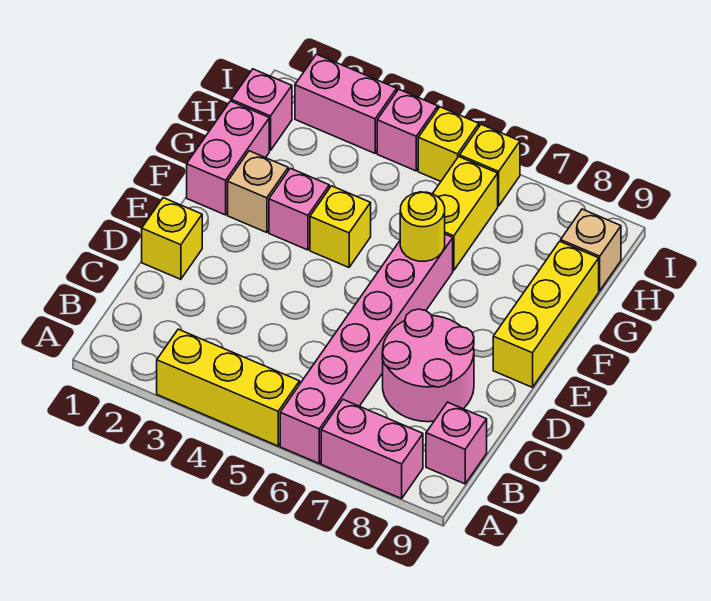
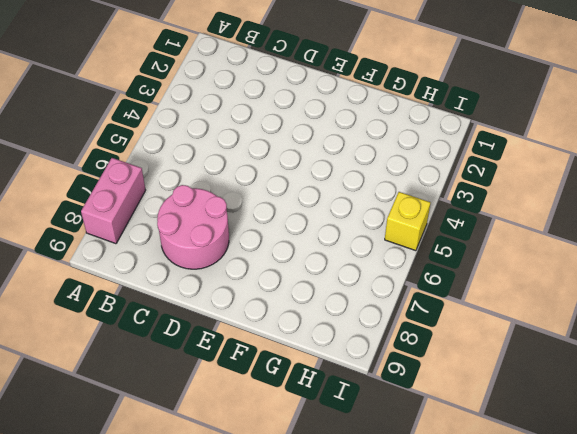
none -> yellow 1x3 brick [157,329,300,446]
none -> pink 1x6 brick [280,234,453,463]
none -> pink 1x1 brick [426,402,487,484]

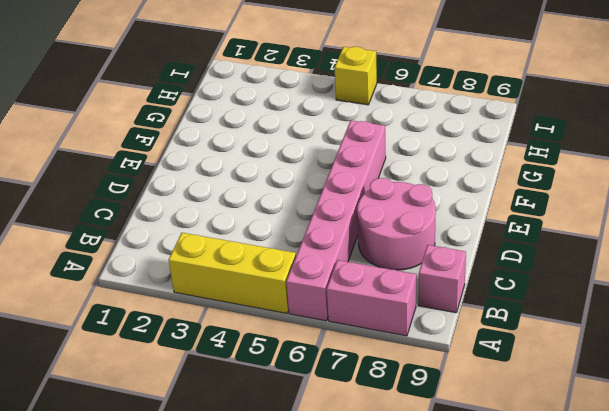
none -> yellow 1x1 brick [142,198,202,279]
none -> yellow 1x3 brick [493,241,599,387]
none -> pink 1x2 brick [187,101,269,215]

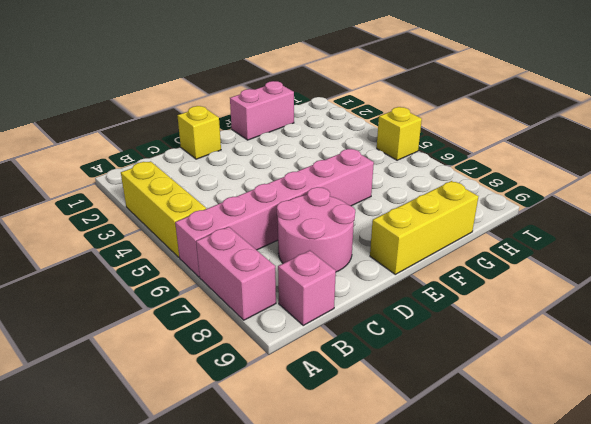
none -> tan 1x1 brick [228,151,288,233]
none -> pink 1x1 brick [269,168,329,250]
none -> yellow 1x1 brick [310,186,371,267]

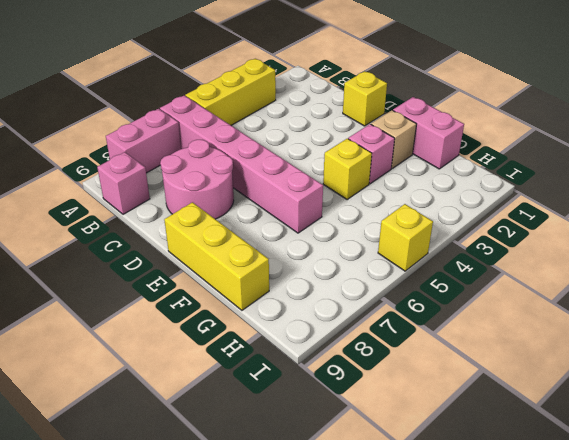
none -> yellow 1x2 brick [433,157,498,270]
none -> pink 1x1 brick [231,69,292,151]
none -> tan 1x1 brick [561,209,621,291]

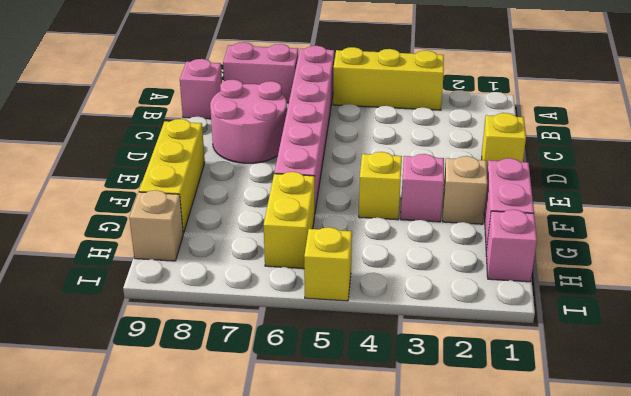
none -> pink 1x2 brick [295,54,397,153]
none -> pink 1x1 brick [377,89,438,171]
none -> yellow 1x1 brick [460,124,520,206]

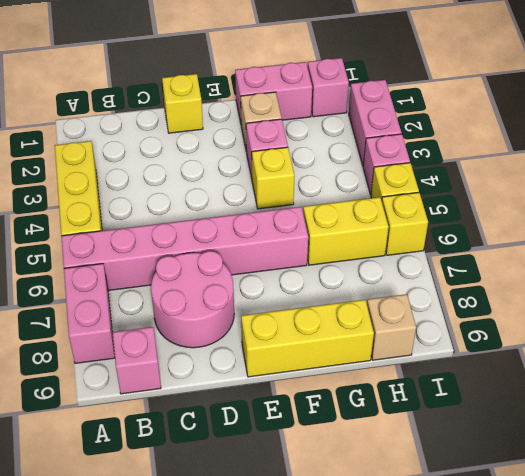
none -> yellow 1x1 round brick [400,192,445,261]

